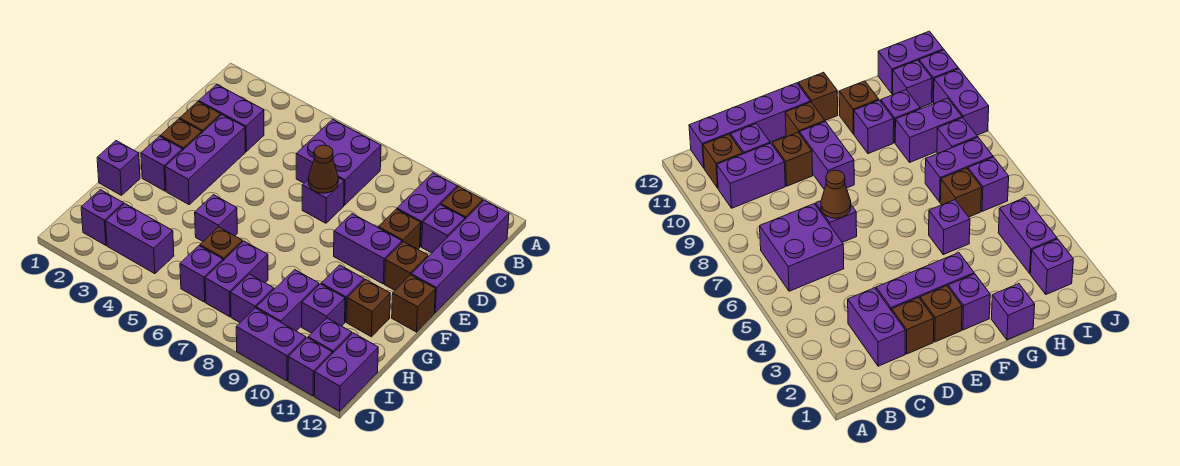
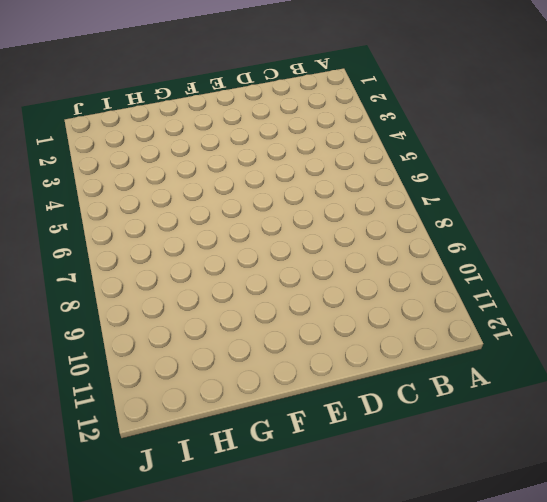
none -> purple 2x2 brick [296,119,381,205]
none -> purple 1x2 brick [397,173,457,247]
none -> brown 1x1 brick [441,187,483,219]
none -> purple 1x4 brick [411,200,509,313]

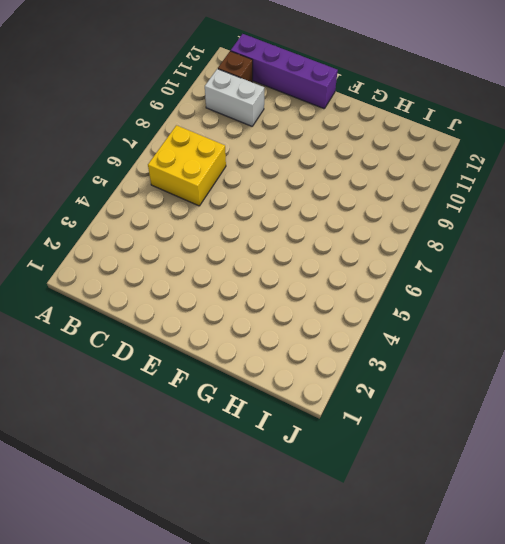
yellow 2x2 brick [148,125,226,206] -> purple 2x2 brick [296,119,381,205]
white 1x2 brick [205,69,264,126] -> purple 1x2 brick [397,173,457,247]
none -> purple 1x2 brick [199,85,264,151]
none -> purple 1x1 brick [422,205,465,253]
none -> brown 1x1 brick [180,102,221,132]
none -> purple 1x3 brick [165,115,246,204]

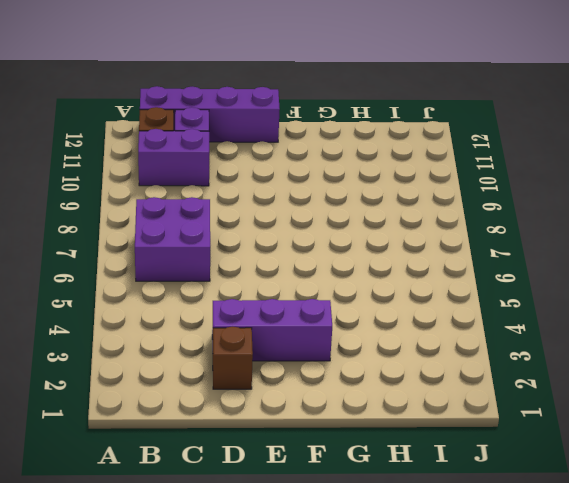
none -> purple 1x2 brick [199,85,264,151]
none -> purple 1x1 brick [302,178,344,223]
none -> brown 1x1 brick [378,209,421,249]
none -> brown 1x1 brick [160,119,202,150]

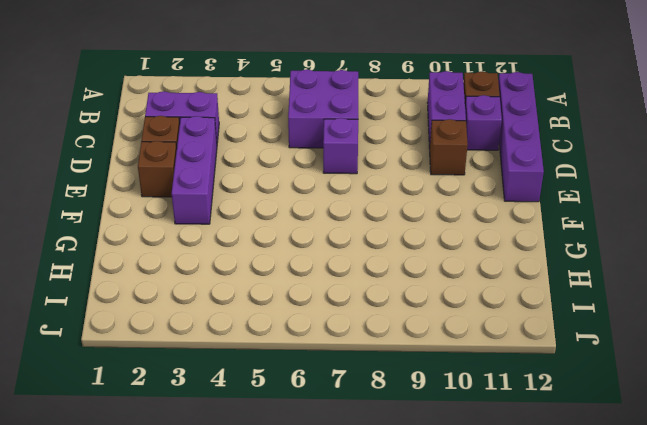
none -> purple 1x2 brick [334,214,402,284]
none -> brown 1x1 brick [385,242,428,290]
none -> purple 1x1 brick [141,136,183,191]
none -> brown 1x1 brick [392,275,436,332]

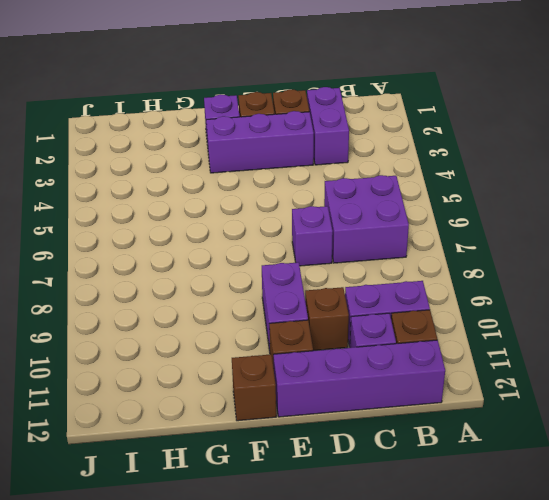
none -> purple 1x1 brick [97,141,140,195]
none -> purple 1x1 brick [195,195,237,241]
none -> purple 1x1 brick [321,265,364,322]
none -> brown 1x1 brick [347,279,390,337]

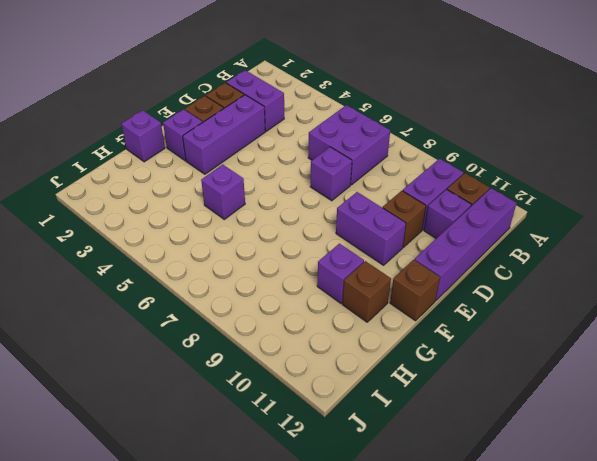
none -> brown 1x1 brick [385,242,428,290]
none -> brown 1x1 brick [200,227,243,260]
none -> purple 1x2 brick [205,241,268,317]
none -> purple 1x2 brick [256,270,319,331]

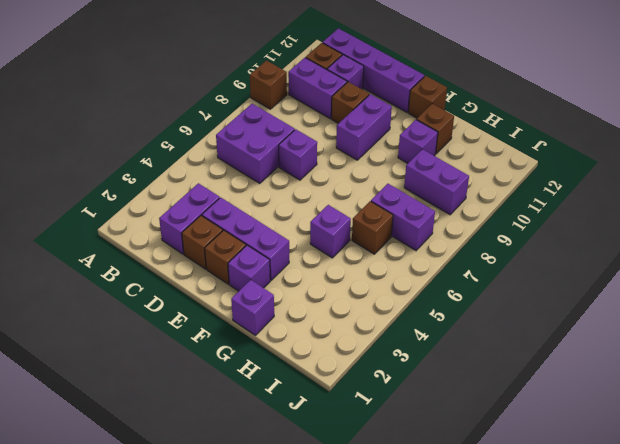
brown 1x1 brick [250,61,287,109] -> brown 1x1 brick moved to [385,242,428,290]
none -> purple 1x1 brick [302,284,345,333]
none -> purple 1x1 brick [81,190,124,245]
none -> purple 1x2 brick [106,204,174,274]
none -> purple 1x1 brick [180,246,223,302]

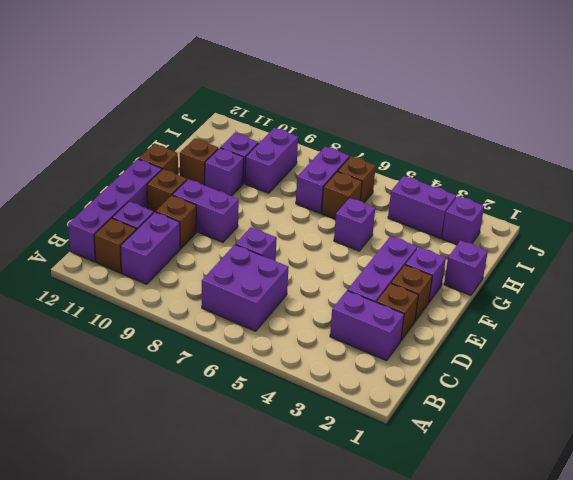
brown 1x1 brick [338,156,376,203] -> purple 1x1 brick [180,246,223,302]
none -> purple 1x1 brick [231,274,274,322]
none -> purple 1x1 brick [308,318,352,354]
none -> purple 1x2 brick [315,333,378,411]
none -> purple 1x2 brick [236,308,306,381]

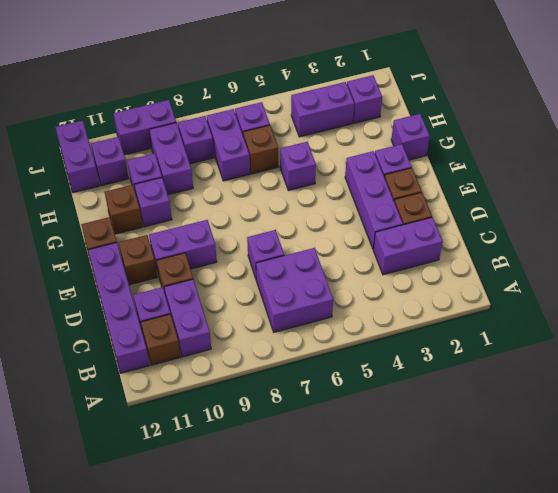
none -> purple 1x1 brick [288,338,332,396]
none -> brown 1x1 cone [308,145,338,193]

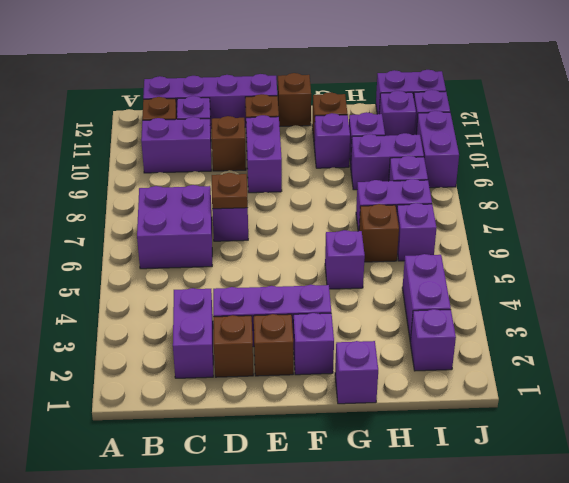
brown 1x1 plate [212,173,248,209] -> brown 1x1 cone [308,145,338,193]

